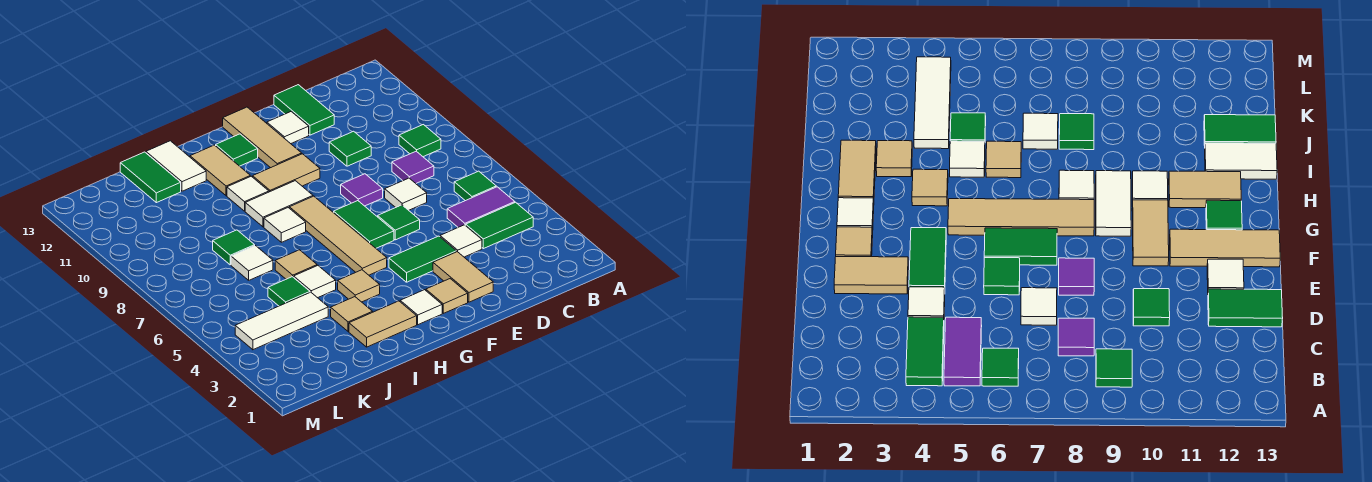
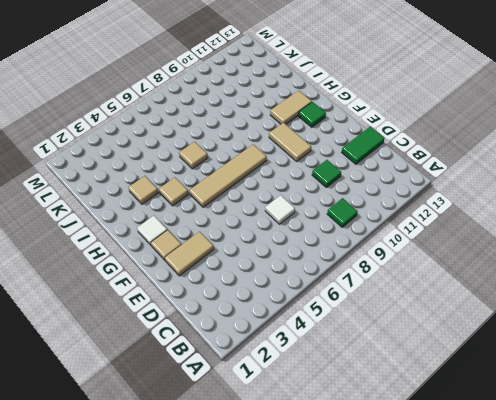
none -> green 1x2 tile [466,202,533,249]
none -> purple 1x2 tile [447,187,515,227]
none -> green 1x1 tile [454,171,496,201]
none -> purple 1x1 tile [392,151,434,183]

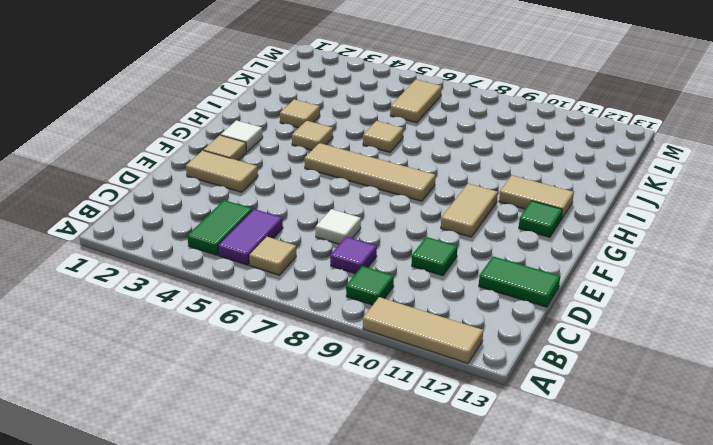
tan 1x3 tile [363,297,483,364] -> tan 1x3 tile moved to [223,107,302,168]
tan 1x1 tile [249,237,296,275] -> green 1x1 tile [454,171,496,201]
tan 1x2 tile [390,79,442,123] -> tan 1x2 tile moved to [349,301,417,347]
none -> white 1x1 tile [440,225,482,257]
none -> green 1x2 tile [389,236,456,282]
none -> green 1x1 tile [378,205,420,240]
none -> purple 1x1 tile [341,174,383,206]

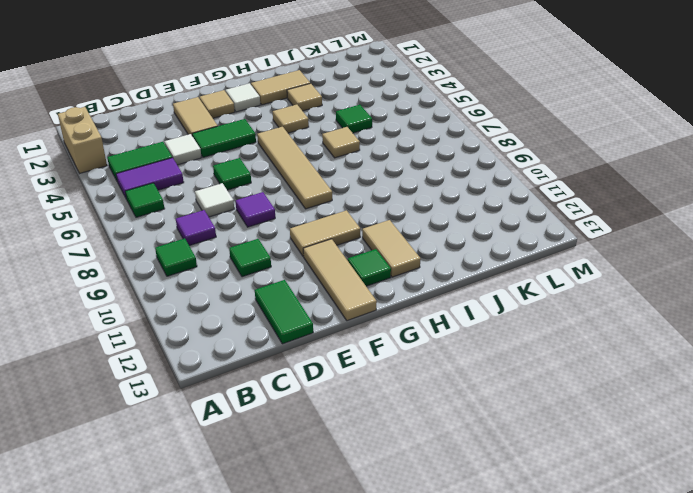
tan 1x2 brick [58,107,107,173] -> none
none -> white 1x1 tile [267,112,309,144]
none -> green 1x2 tile [334,201,394,248]
none -> white 1x2 tile [245,181,313,227]
none -> white 1x1 tile [264,208,306,242]

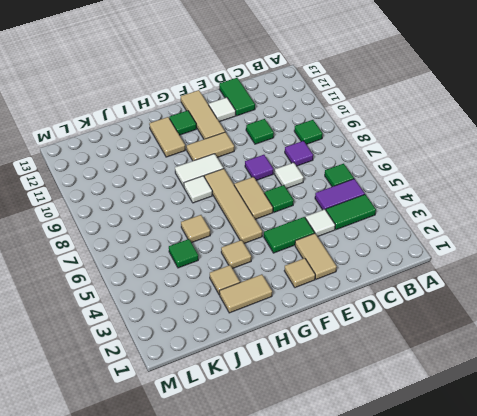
tan 1x2 tile [234,177,273,219] -> green 1x2 tile [334,201,394,248]
none -> white 1x1 tile [400,290,442,325]
none -> white 1x1 tile [227,176,269,211]
none -> white 1x1 tile [294,266,336,298]
none -> white 1x2 tile [146,141,206,191]

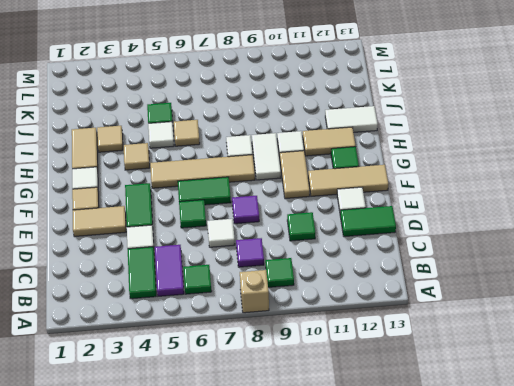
tan 1x1 brick [240,270,269,313] -> none
none -> white 1x3 tile [235,292,328,350]
none -> white 1x1 tile [231,246,273,280]
none -> green 1x1 tile [213,230,255,265]
none -> green 1x2 tile [120,152,181,203]

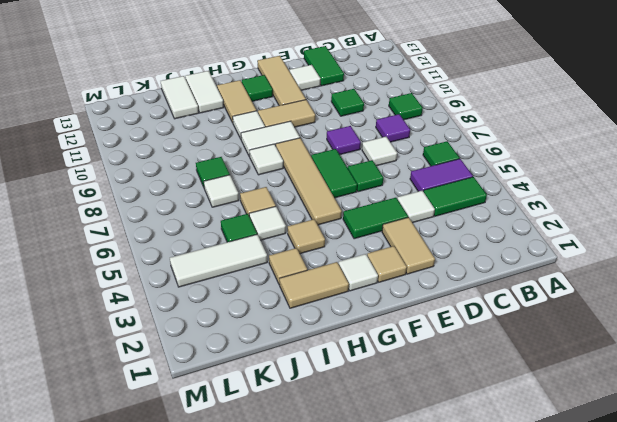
white 1x2 tile [161,76,199,119] -> green 1x2 tile [120,152,181,203]

